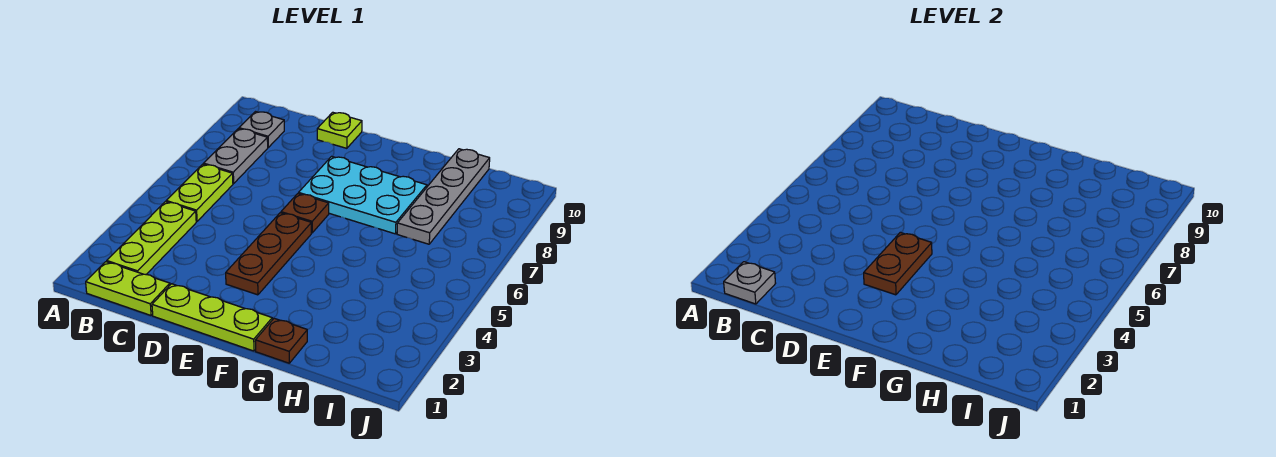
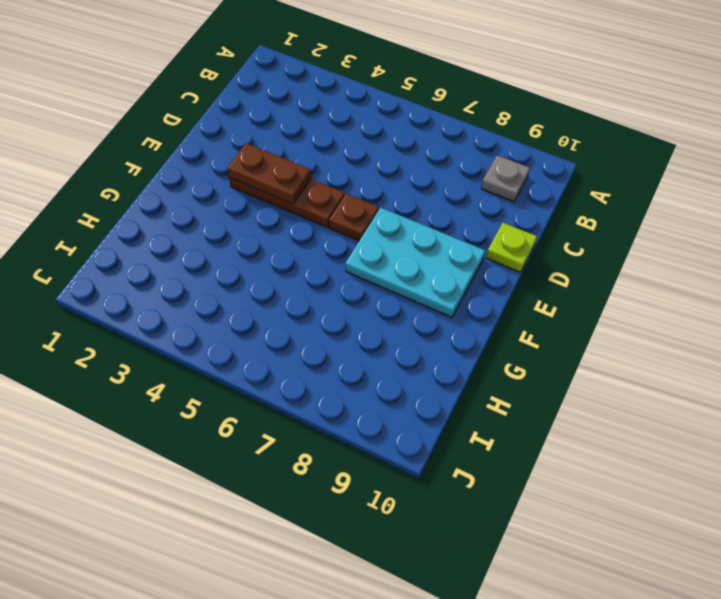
cyan 2x3 plate [345,207,485,317] -> cyan 2x3 plate turned to [299,156,427,234]
none -> lime 1x2 plate [86,262,170,315]
none -> lime 1x3 plate [107,202,196,274]
none -> lime 1x2 plate [166,164,233,222]

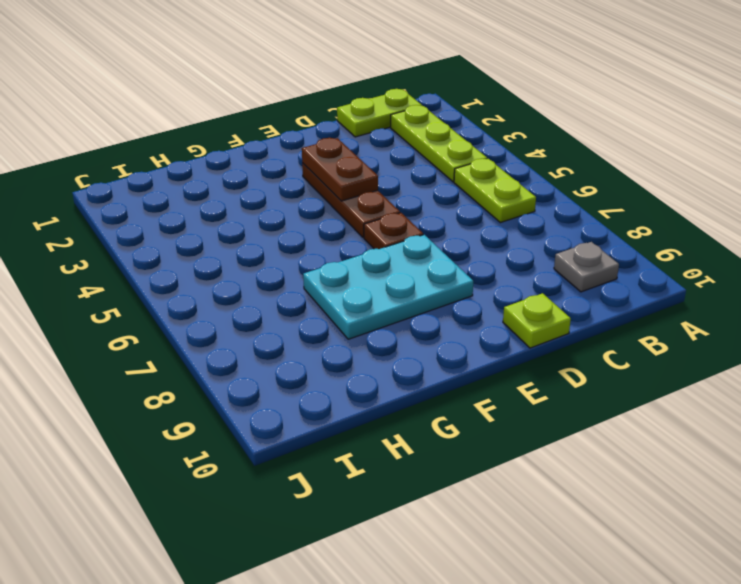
none -> grey 1x2 plate [204,129,268,184]
none -> lime 1x3 plate [152,284,272,351]
none -> brown 1x1 plate [255,318,307,363]

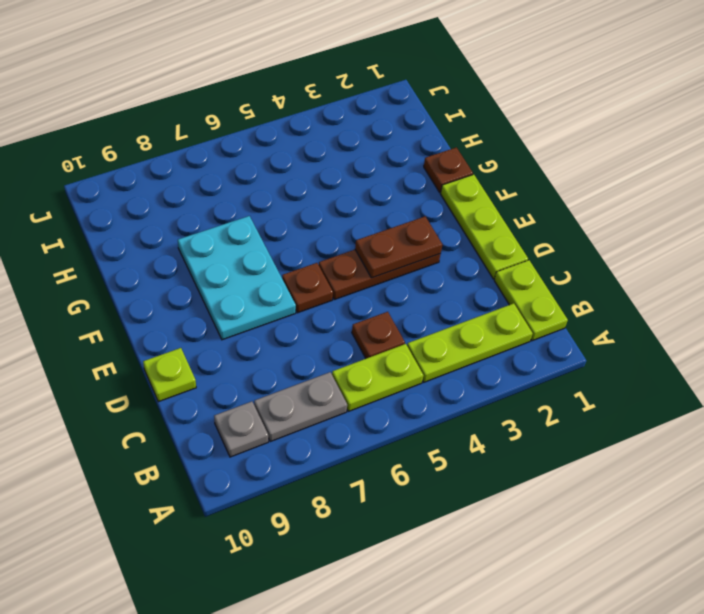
brown 1x1 plate [352,312,405,358] -> none
none -> grey 1x4 plate [397,149,490,244]
none -> grey 1x1 plate [724,262,776,304]

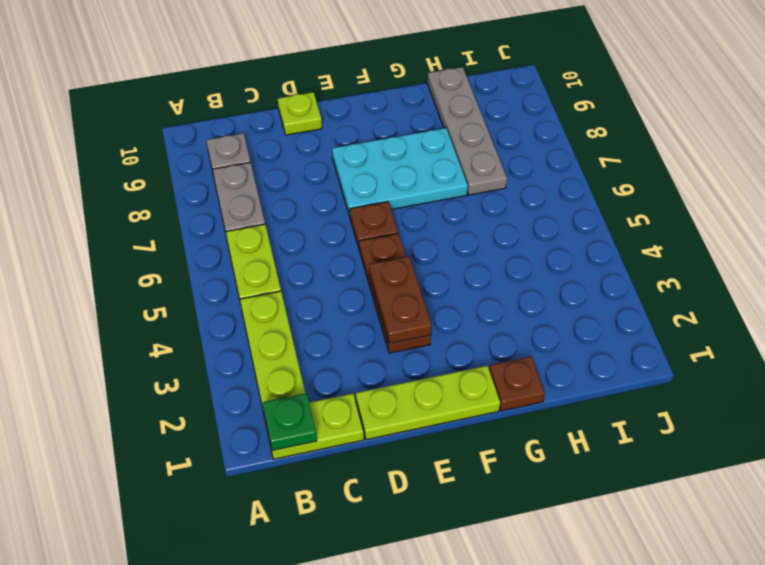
green 1x1 plate [262,393,317,451] -> grey 1x1 plate [724,262,776,304]

